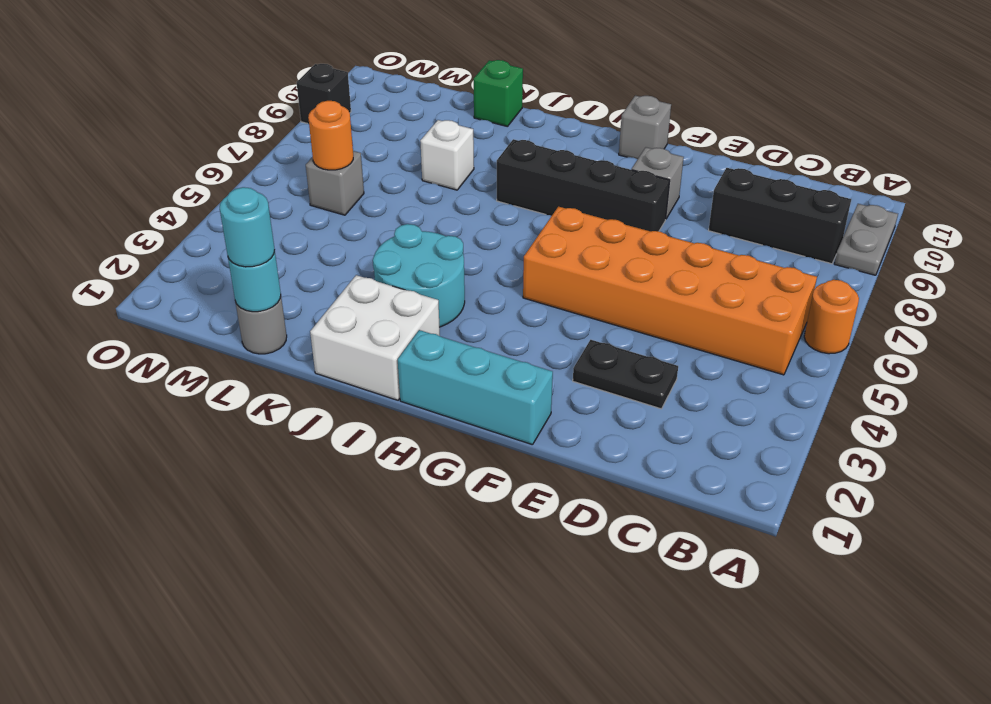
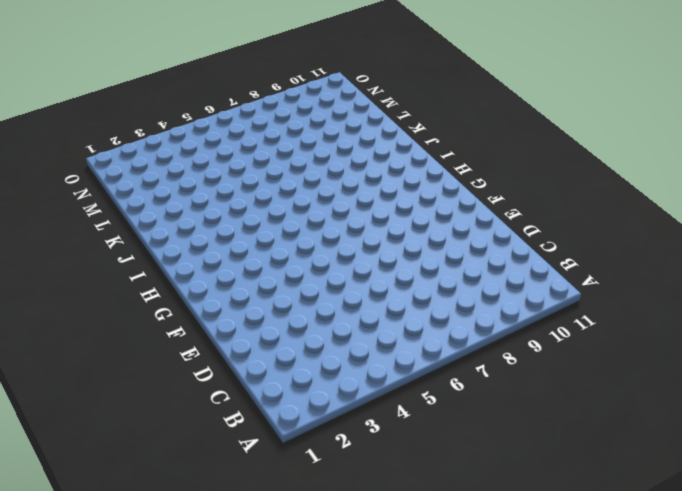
none -> orange 1x1 round brick [804,280,859,354]
none -> grey 1x2 plate [835,204,898,275]
none -> orange 2x6 brick [523,207,817,375]

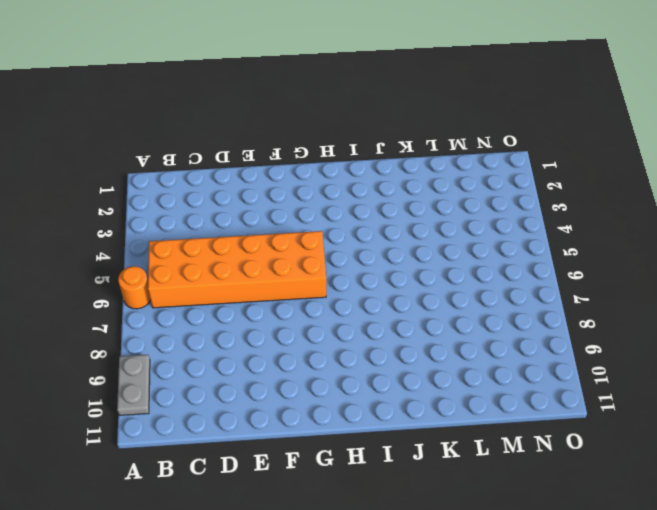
none -> black 1x3 brick [709,168,851,264]
none -> black 1x2 plate [573,340,678,409]
none -> cyan 1x3 brick [398,330,553,445]

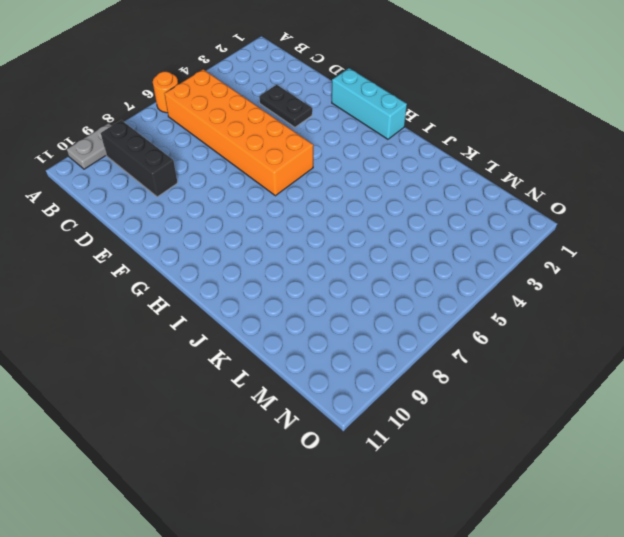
none -> black 1x4 brick [497,139,670,231]
none -> grey 1x1 brick [632,147,684,219]
none -> grey 1x1 brick [619,96,671,159]

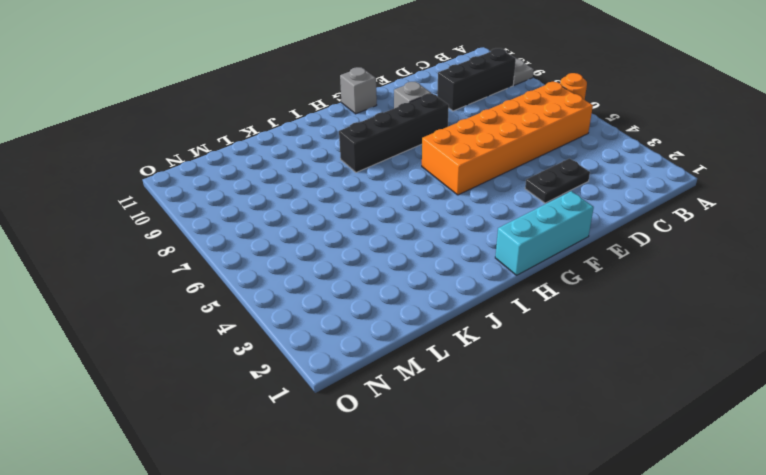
none -> white 2x2 brick [310,275,440,400]
none -> cyan 2x2 round brick [373,224,465,327]
none -> white 1x1 brick [420,120,474,190]

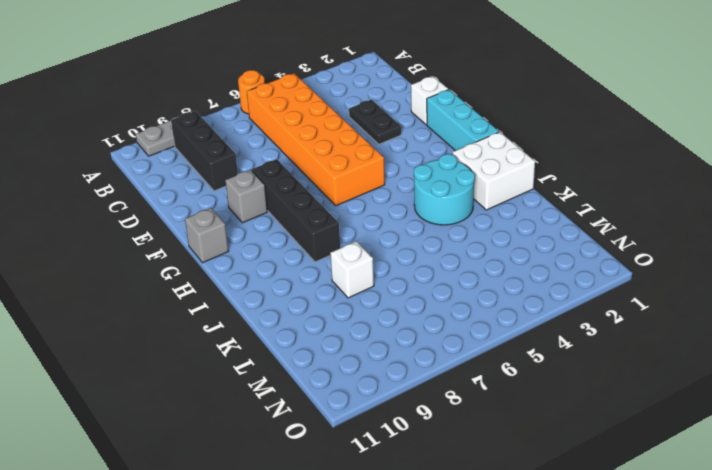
white 1x1 brick [411,76,448,125] -> none
none -> green 1x1 brick [474,60,523,127]
none -> grey 1x1 round brick [235,297,287,354]
none -> grey 1x1 brick [306,151,364,215]

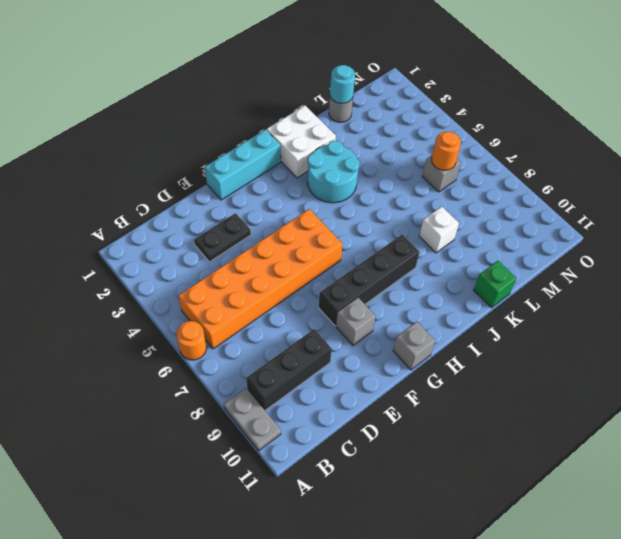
none -> black 1x1 brick [297,64,351,124]
none -> cyan 1x1 round brick [220,187,275,267]

